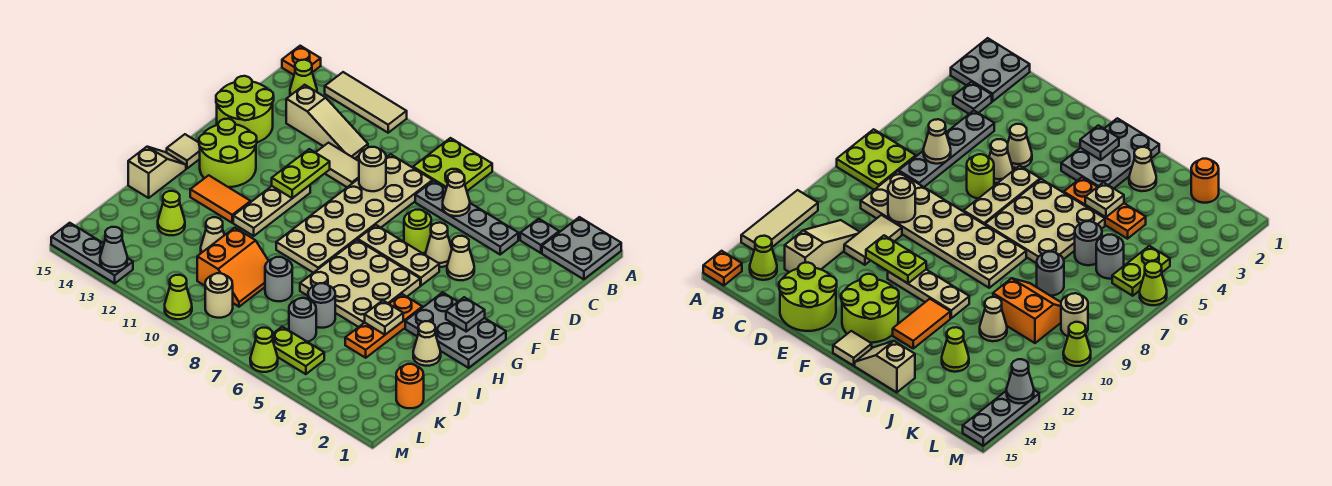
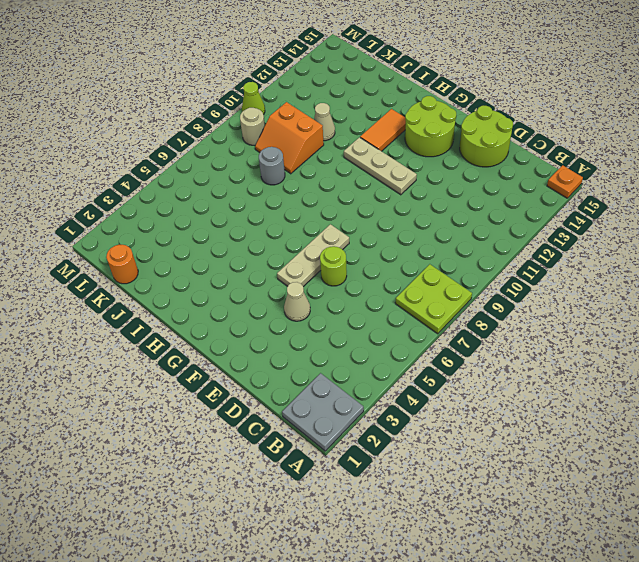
none -> tan 1x3 tile [325,72,407,133]
none -> grey 1x1 plate [520,219,559,253]
none -> lime 1x1 cone [290,60,317,96]
none -> grey 1x4 plate [415,181,518,254]

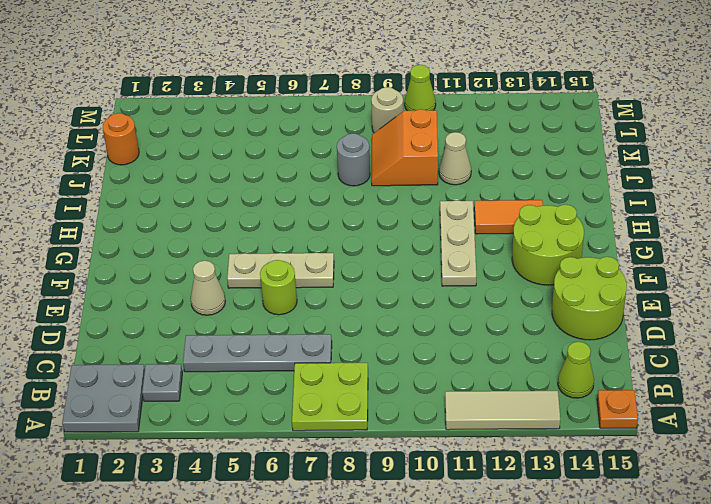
none -> tan 2x6 plate [276,154,433,273]
none -> tan 1x3 slope [286,85,368,159]
none -> tan 1x2 tile [316,143,359,187]
none -> tan 1x1 cone [426,223,452,267]

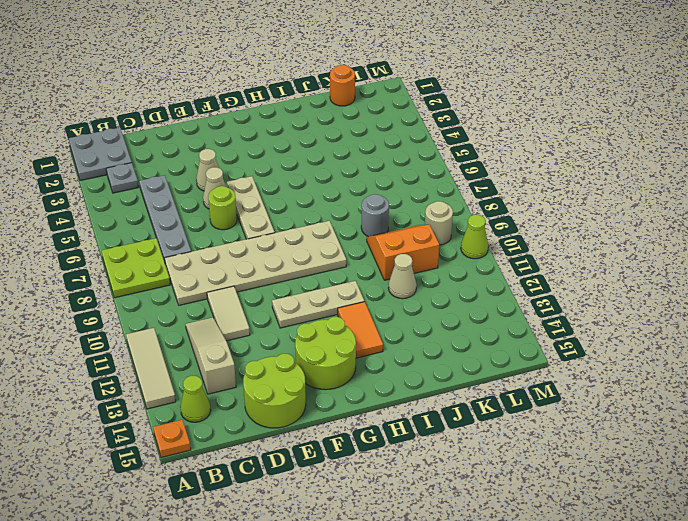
none -> grey 2x3 plate [405,292,506,368]
none -> tan 3x3 plate [300,240,420,327]
none -> tan 1x1 tile [167,134,200,168]
none -> orange 1x3 plate [345,294,422,358]

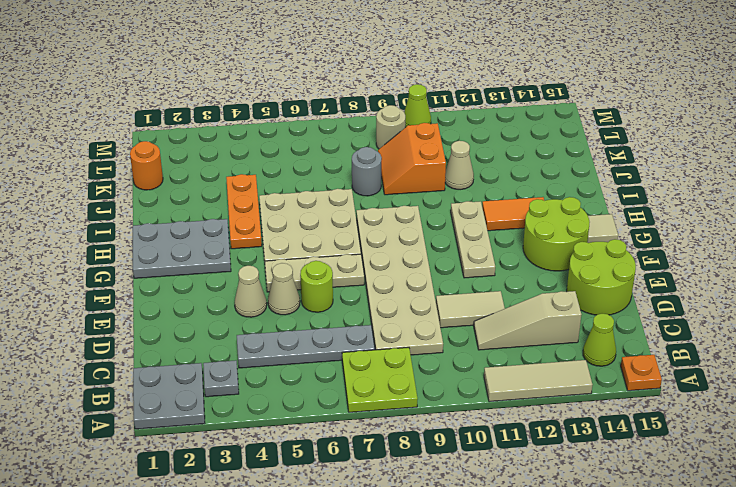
none -> tan 1x2 slope [128,147,186,198]
none -> tan 1x1 cone [413,321,441,366]
none -> grey 1x1 round brick [308,283,335,328]
none -> lime 1x1 cone [158,191,185,235]

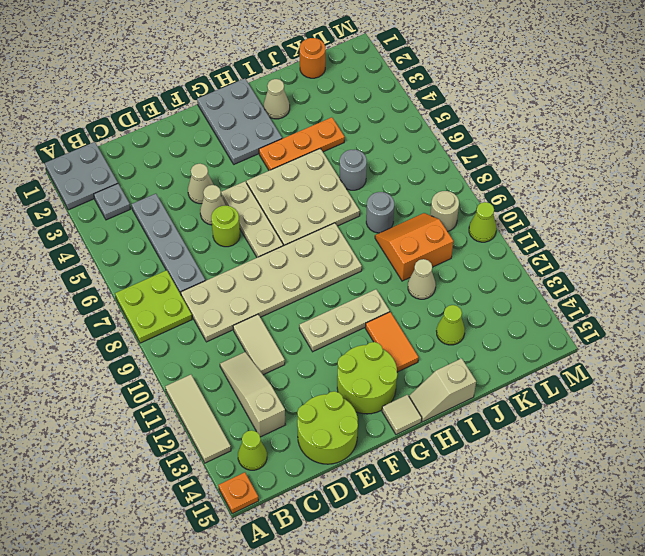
none -> grey 1x1 round brick [289,298,316,342]
none -> lime 1x2 plate [273,327,324,374]
none -> lime 1x1 cone [250,328,278,372]
none -> grey 1x3 plate [51,223,133,283]

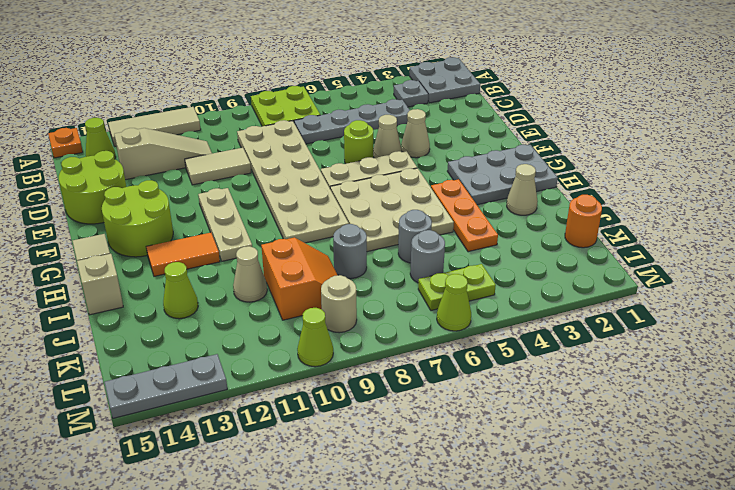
none -> tan 1x1 cone [443,172,470,216]
none -> tan 1x1 round brick [359,147,386,191]
none -> lime 1x2 plate [272,149,330,198]
none -> grey 1x1 plate [446,297,485,331]

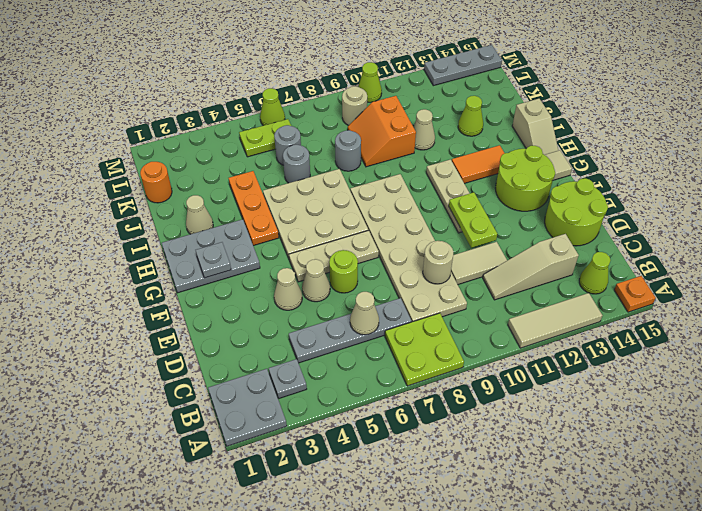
none -> tan 1x1 plate [365,300,403,335]
none -> grey 1x1 cone [100,227,127,271]

